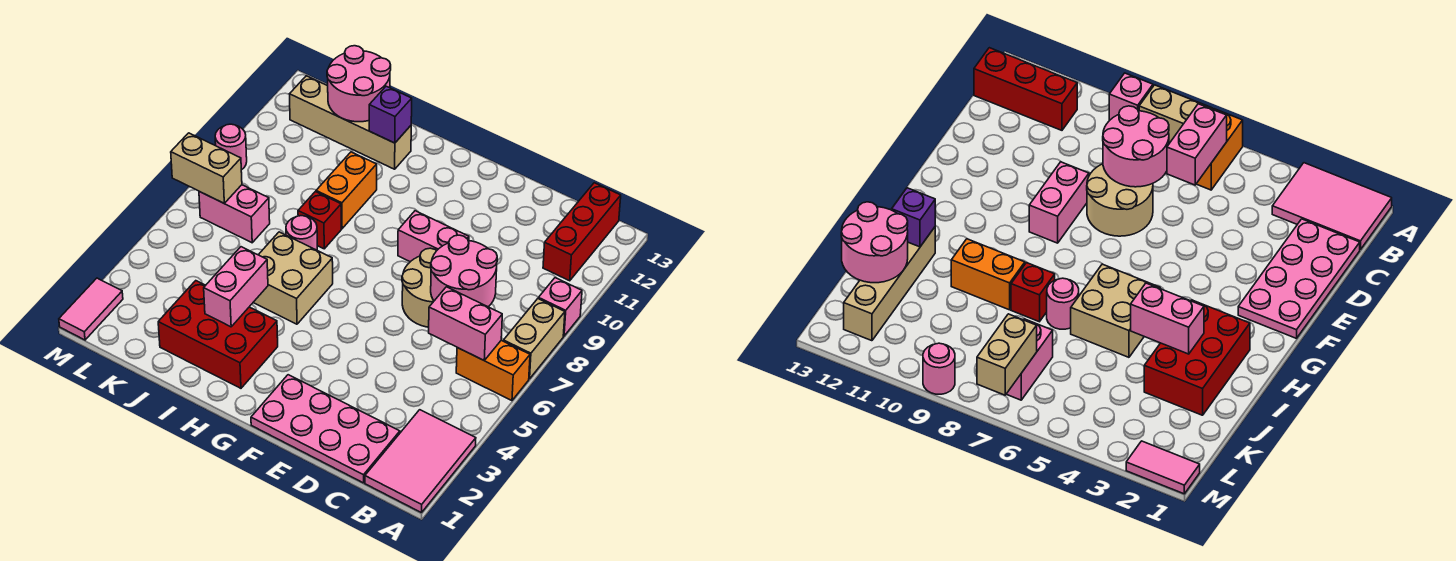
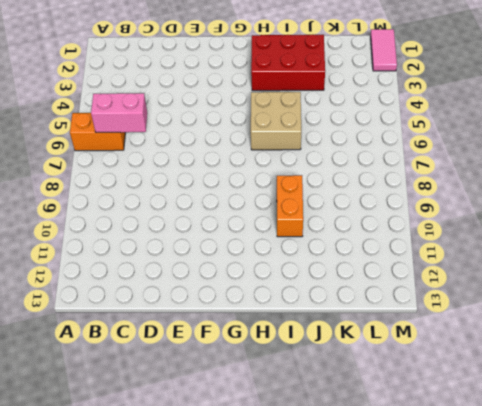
none -> pink 2x3 tile [365,410,476,513]
none -> tan 1x2 brick [504,299,565,379]
none -> pink 1x1 brick [538,278,582,336]

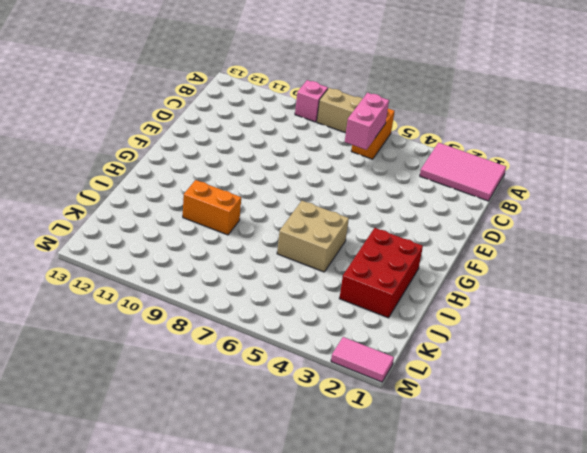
none -> red 1x3 brick [543,183,621,281]
none -> pink 2x4 plate [251,375,400,483]
none -> tan 2x2 round brick [402,248,436,327]

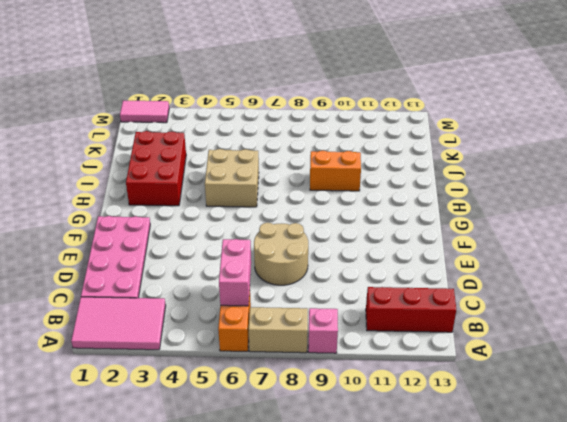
none -> pink 1x2 brick [398,211,469,262]
none -> pink 1x1 round brick [286,216,317,250]
none -> red 1x1 brick [298,192,341,249]

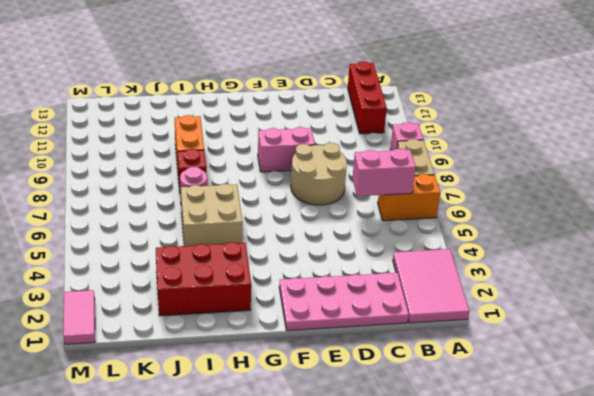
none -> tan 1x4 brick [290,76,411,169]
none -> pink 1x2 brick [199,185,270,243]
none -> pink 1x1 round brick [215,124,247,170]

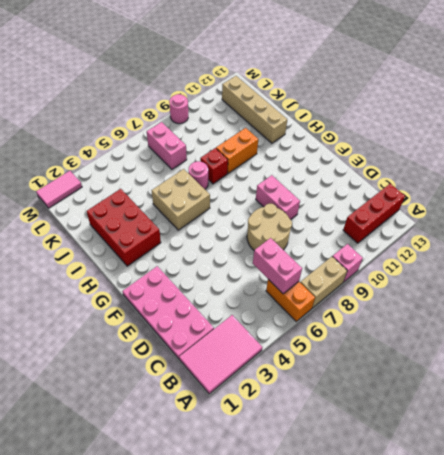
none -> pink 2x2 round brick [431,235,497,307]
none -> pink 1x2 brick [204,247,268,327]
none -> purple 1x1 brick [369,86,412,143]

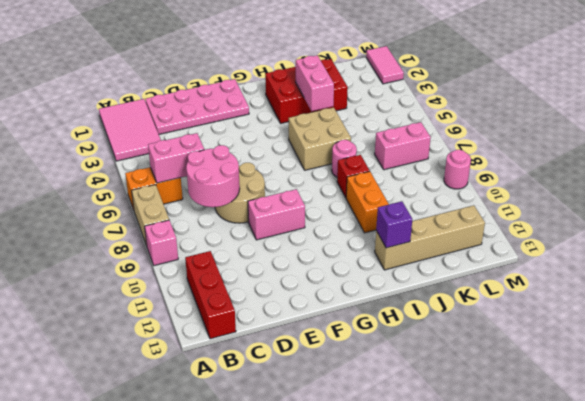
none -> pink 2x2 round brick [327,46,391,122]
none -> tan 1x2 brick [171,133,242,203]

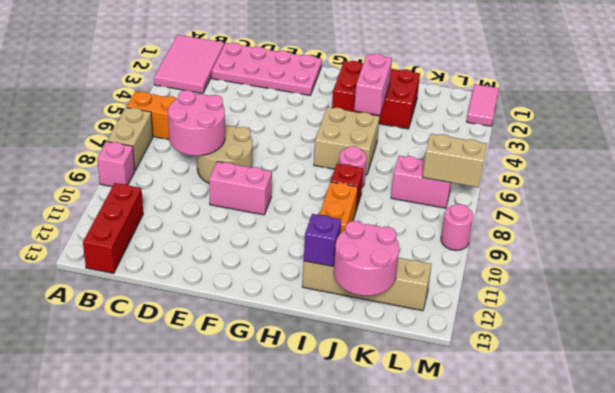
none -> pink 1x2 brick [429,287,502,360]

